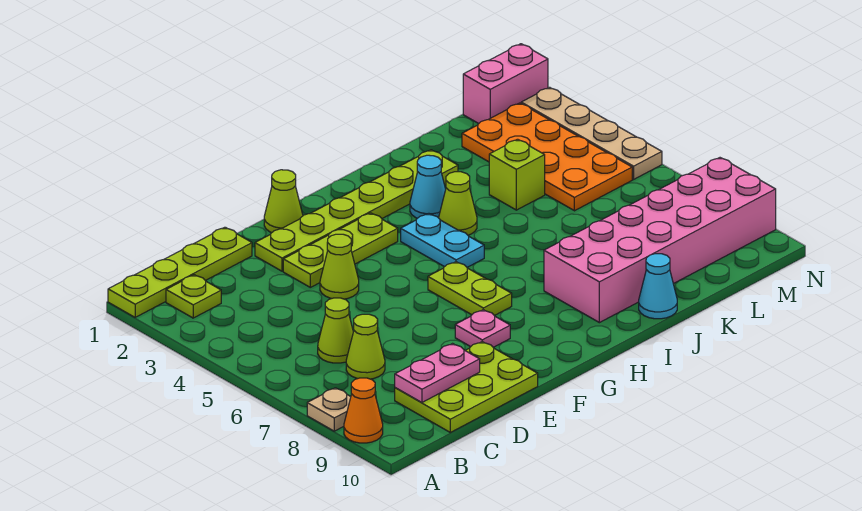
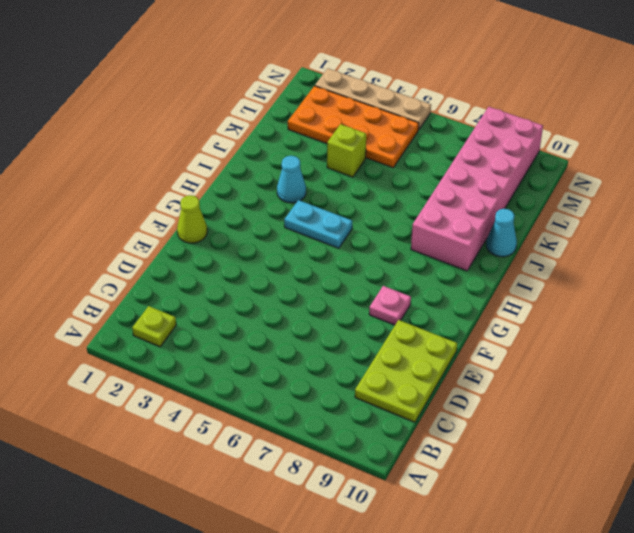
none -> lime 1x4 plate [108,227,252,317]
none -> tan 1x1 plate [307,388,351,431]
none -> orange 1x1 cone [344,378,383,443]

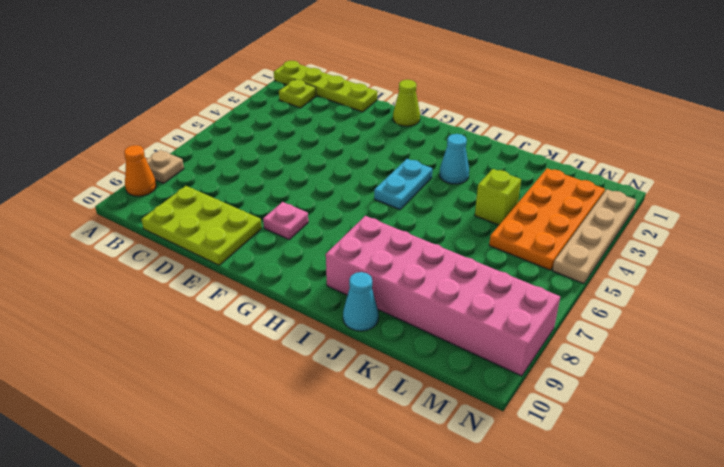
none -> lime 1x1 cone [318,298,353,363]
none -> lime 1x1 cone [346,314,385,379]
none -> lime 1x6 plate [255,150,458,271]

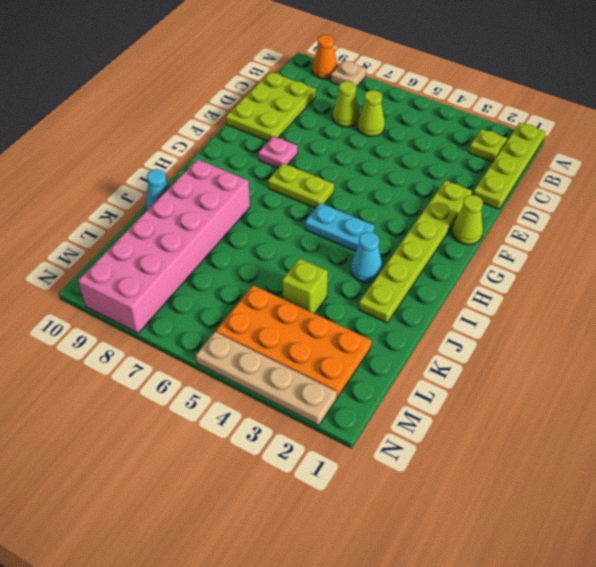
none -> lime 1x3 plate [283,213,398,287]
none -> lime 1x1 cone [320,234,359,299]
none -> lime 1x1 cone [439,172,477,235]

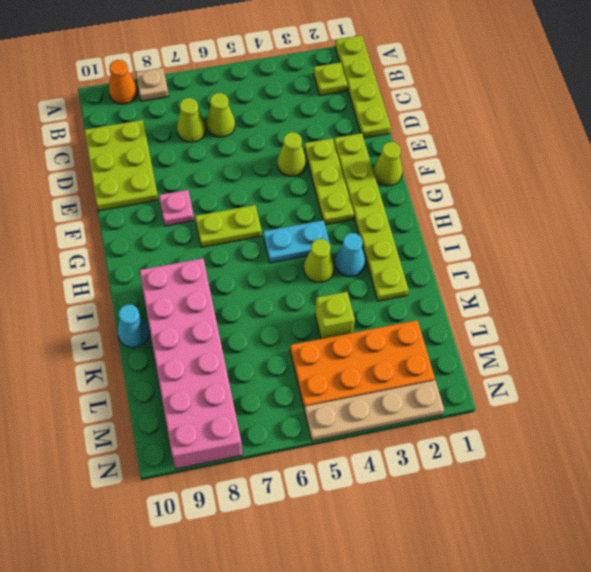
none -> pink 1x2 brick [463,44,548,124]
none -> pink 1x2 plate [395,344,480,402]

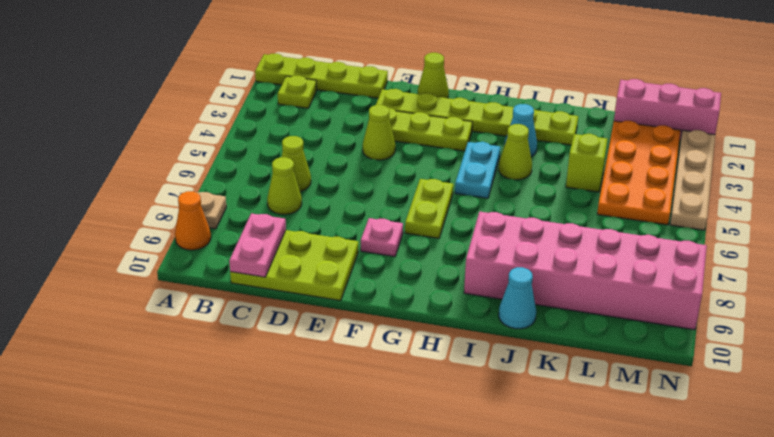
pink 1x2 plate [229,213,286,277] -> pink 1x2 plate turned to [395,344,480,402]
pink 1x3 brick [614,79,721,140] -> pink 1x2 brick [463,44,548,124]

